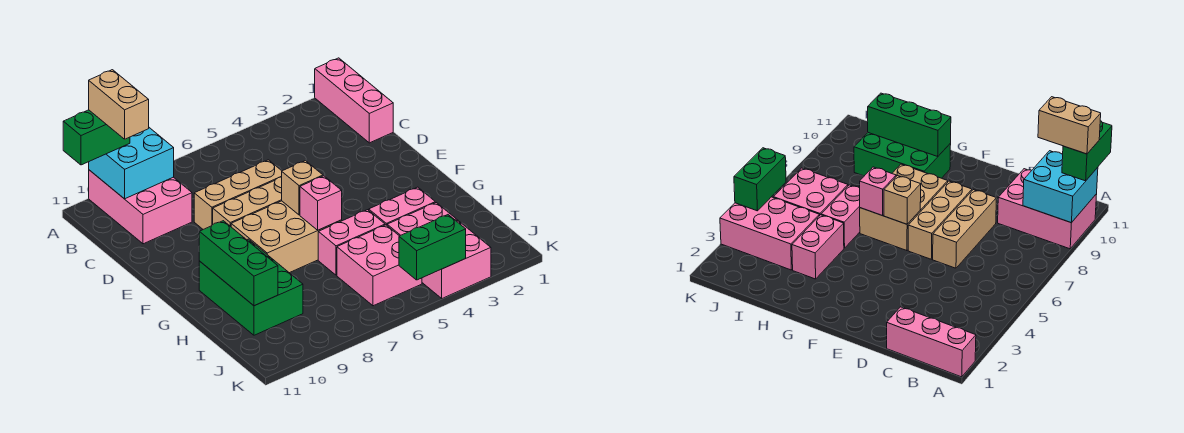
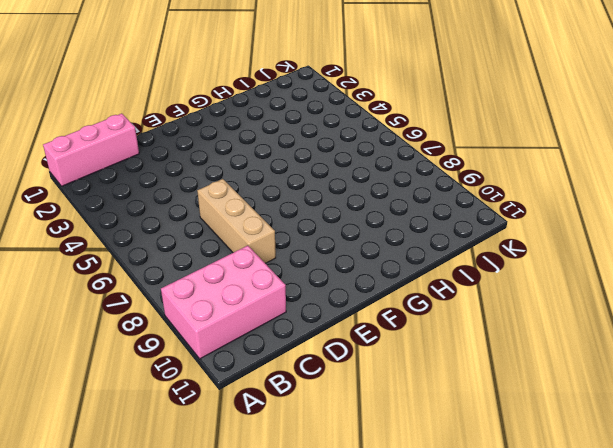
none -> tan 1x3 brick [213,177,282,227]
none -> tan 2x3 brick [231,201,342,273]
none -> green 2x3 brick [199,239,303,335]

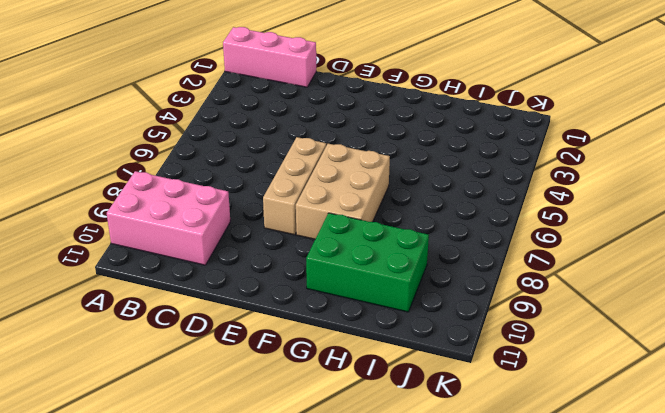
none -> tan 1x3 brick [194,160,282,229]
none -> pink 1x2 brick [369,187,435,225]
none -> pink 1x2 brick [318,210,385,275]

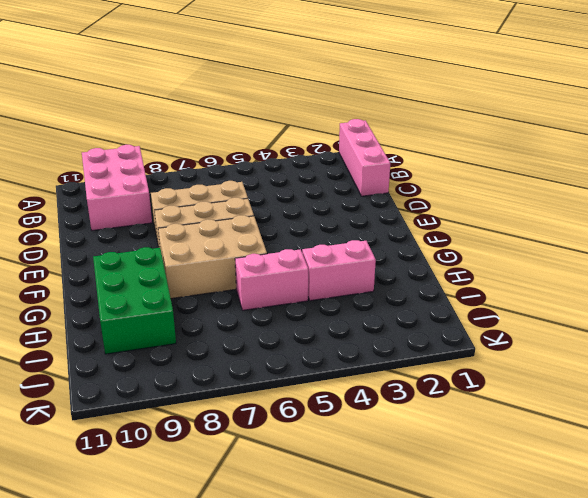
none -> pink 2x3 brick [387,203,491,298]
none -> pink 2x2 brick [337,225,422,306]
none -> cyan 2x2 brick [89,128,174,199]

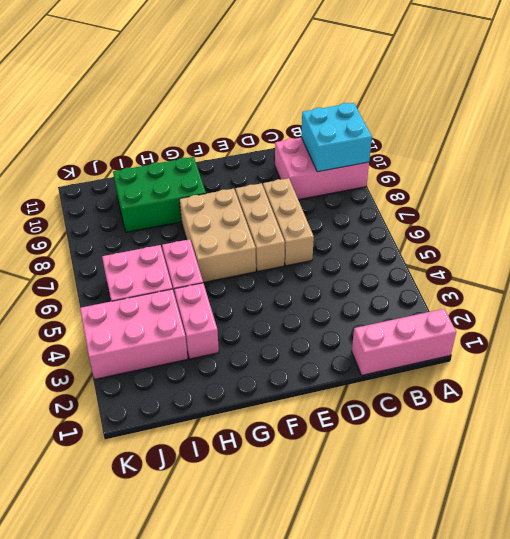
none -> tan 1x1 brick [282,161,323,215]
none -> pink 1x1 brick [300,176,342,230]
none -> green 1x3 brick [199,221,278,306]

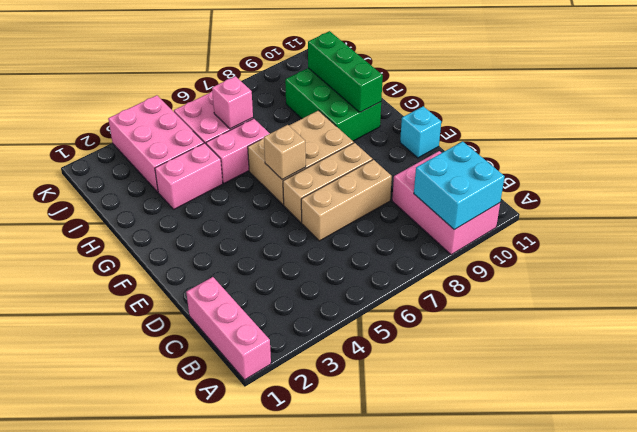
cyan 1x1 brick [400,106,441,158] -> none
pink 1x1 brick [212,76,253,129] -> pink 1x1 brick moved to [300,176,342,230]
none -> green 1x2 brick [399,215,466,280]
none -> green 1x2 brick [63,110,130,165]
none -> tan 1x2 brick [89,70,149,139]

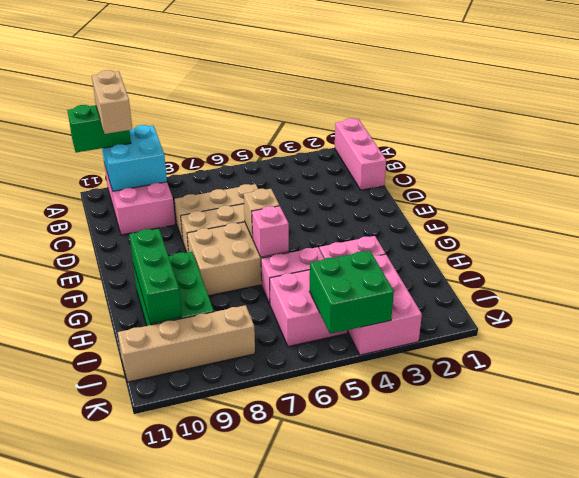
green 2x2 brick [309,251,394,334] -> green 1x2 brick [399,215,466,280]
tan 1x4 brick [118,305,255,382] -> none

